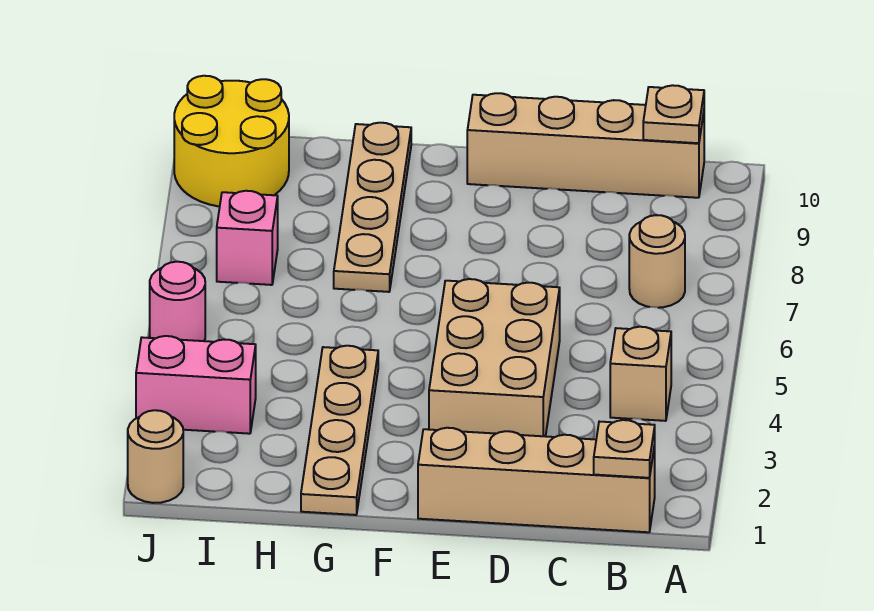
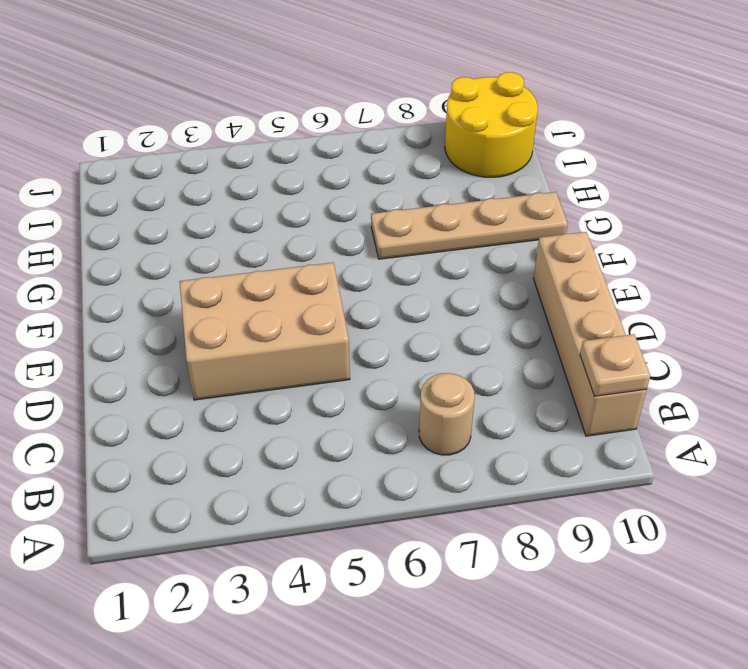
none -> tan 1x4 brick [418,428,655,532]
none -> tan 1x1 brick [610,327,671,421]
none -> tan 1x4 plate [301,346,378,515]

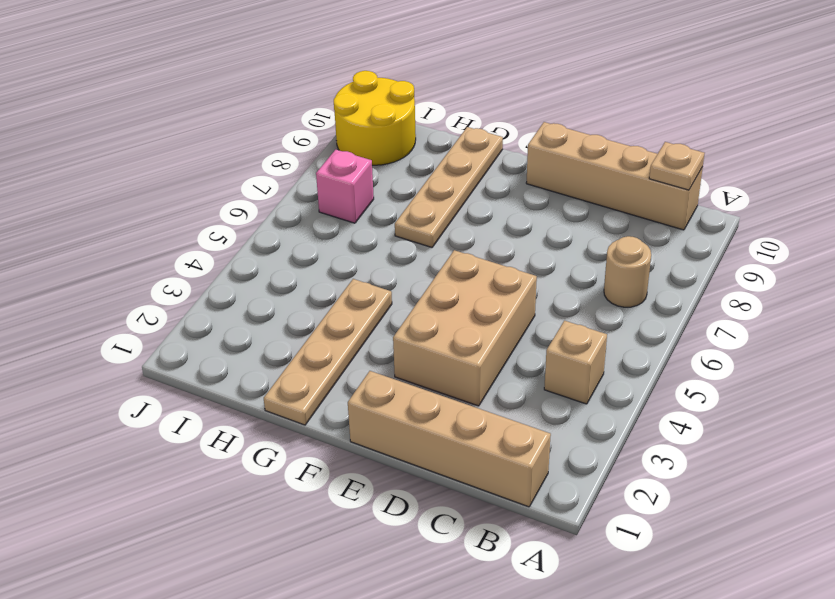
none -> pink 1x2 brick [136,336,256,434]
none -> tan 1x1 round brick [128,410,183,503]
none -> pink 1x1 round brick [150,262,205,341]

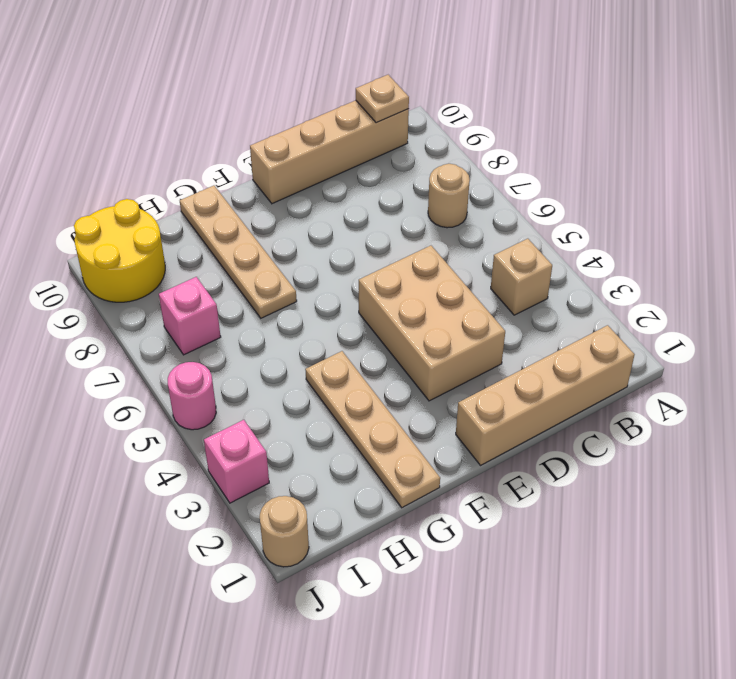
pink 1x1 brick [204,420,269,503] -> pink 1x2 brick [136,336,256,434]
none -> tan 1x1 plate [594,420,655,478]

